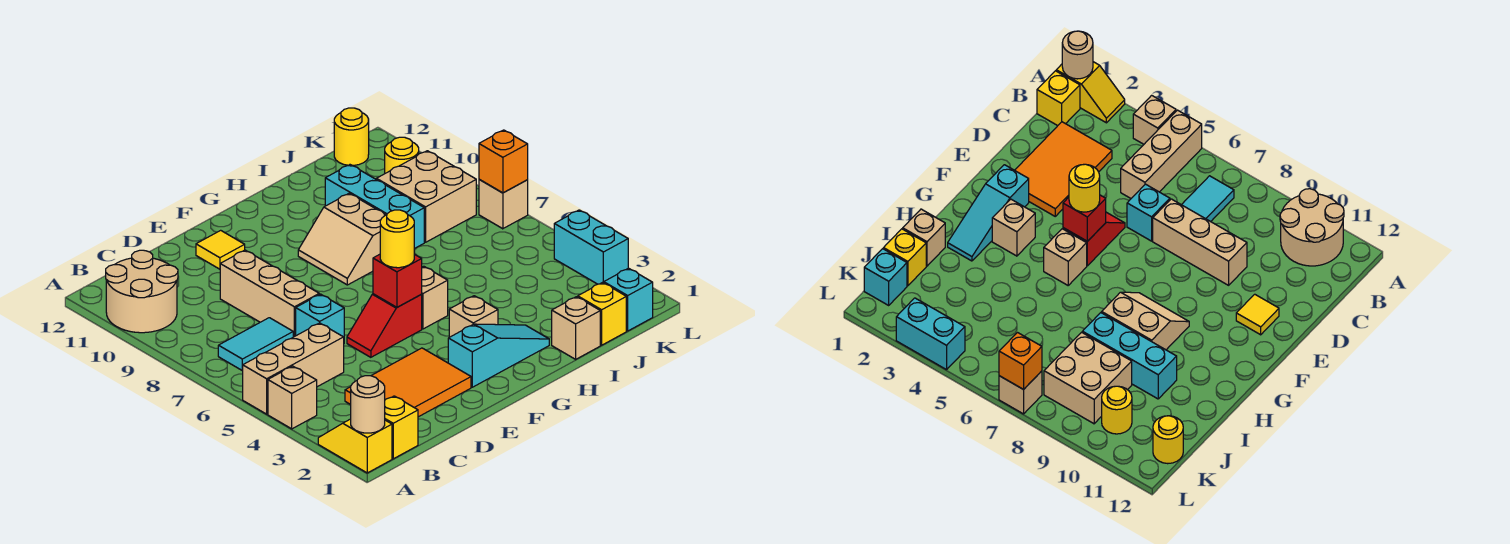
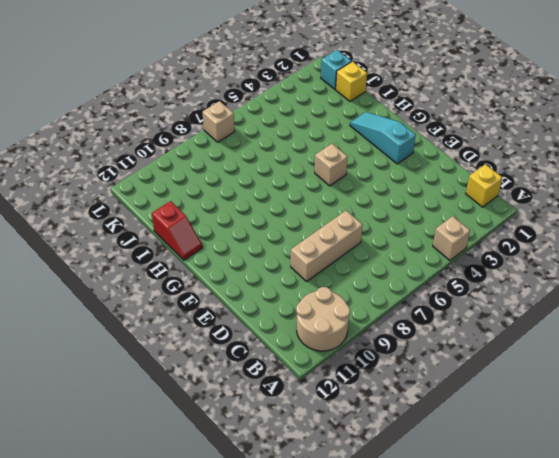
red 1x2 slope [152,201,202,260] -> red 1x2 slope moved to [347,294,422,357]
none -> yellow 1x2 slope [318,419,392,473]
none -> tan 1x3 brick [242,323,344,414]
none -> cyan 1x2 tile [218,318,293,370]

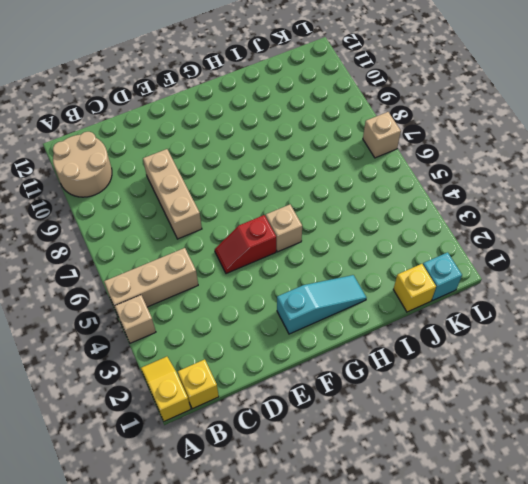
none -> cyan 1x2 tile [218,318,293,370]
none -> orange 2x3 tile [345,348,471,417]
none -> cyan 1x1 brick [296,294,344,337]

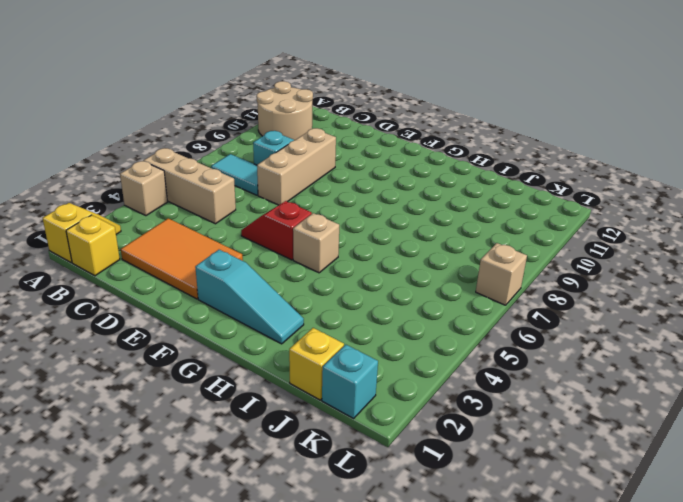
cyan 1x1 brick [253,131,294,165] -> cyan 1x1 brick moved to [296,294,344,337]
none -> yellow 1x1 tile [196,230,245,269]
none -> tan 1x1 brick [449,296,498,337]
none -> tan 2x2 slope [298,193,386,285]

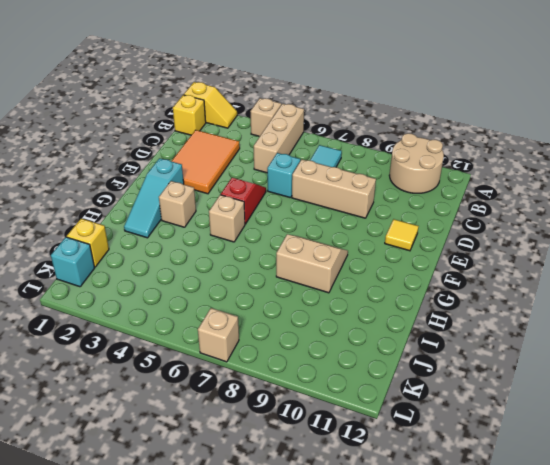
none -> tan 1x1 brick [552,297,600,359]
none -> cyan 1x3 brick [325,165,424,249]
none -> tan 2x2 brick [376,151,476,242]

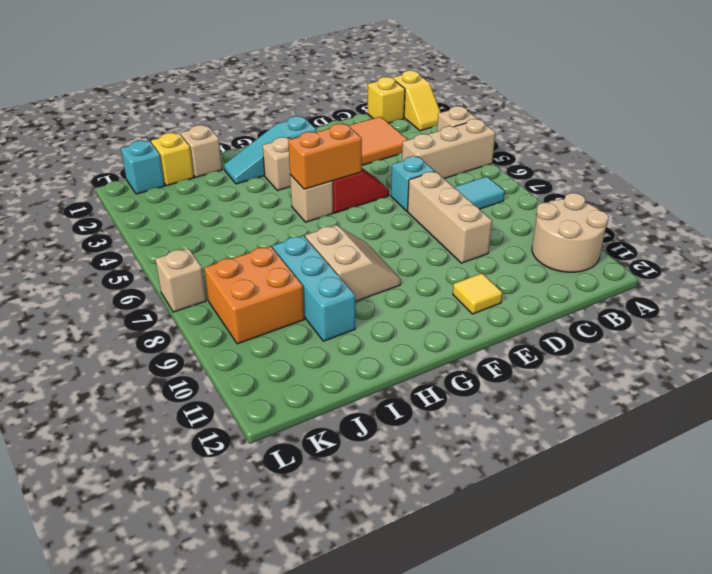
orange 1x2 brick [288,124,362,189] -> red 1x1 brick [373,254,422,307]
orange 2x2 brick [204,246,304,344] -> tan 2x2 brick [376,151,476,242]
none -> yellow 1x1 round brick [385,137,419,173]
none -> yellow 1x1 round brick [334,108,369,165]
none -> cyan 1x2 brick [554,210,628,284]

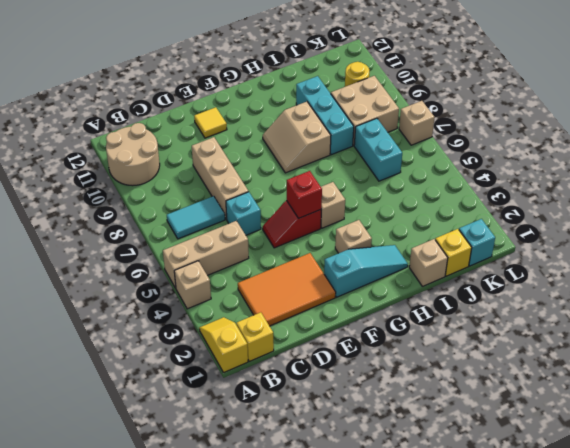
cyan 1x2 brick [354,118,402,181] -> cyan 1x2 brick moved to [554,210,628,284]
none -> yellow 1x1 round brick [334,108,369,165]
none -> tan 1x1 round brick [351,376,385,433]
none -> orange 1x1 brick [479,130,528,193]

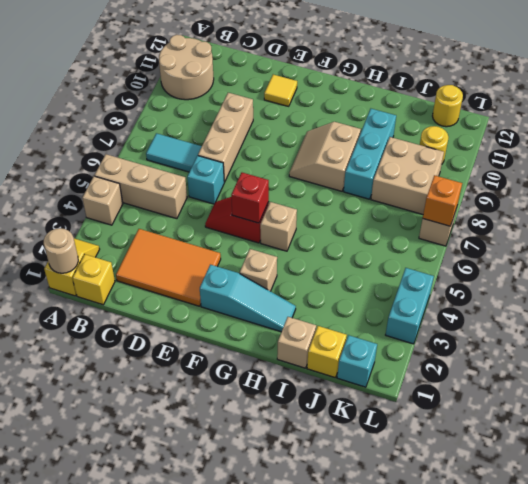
none -> yellow 1x1 round brick [380,210,414,268]

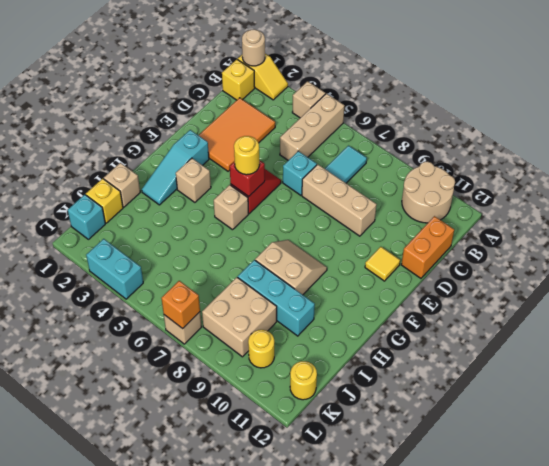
orange 1x2 brick [401,216,454,278] -> none

